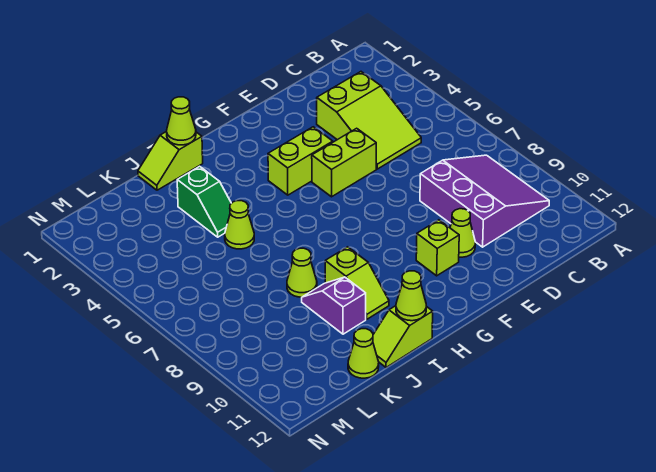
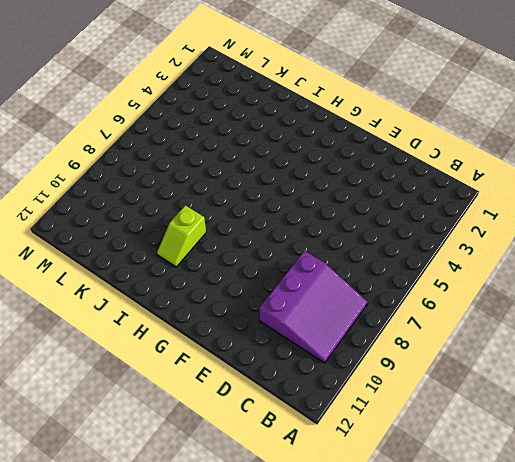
none -> lime 2x3 slope [317,72,421,169]
none -> lime 1x2 brick [312,128,376,197]
none -> lime 1x1 cone [450,209,475,257]

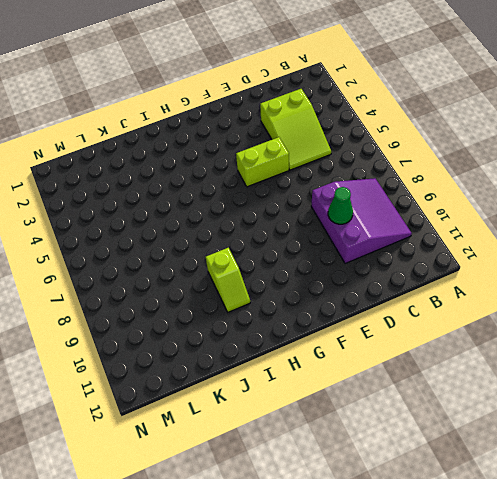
green 1x1 cone [328,187,353,224] -> none
none -> lime 1x1 cone [450,209,475,257]
none -> lime 1x2 brick [268,127,333,195]
none -> lime 1x1 brick [416,220,459,276]

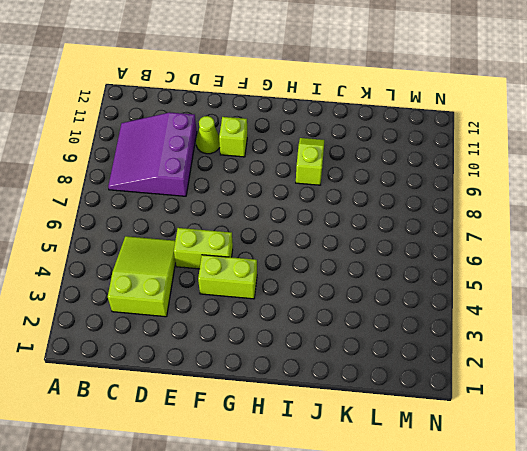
none -> lime 1x2 slope [138,131,203,190]
none -> lime 1x2 slope [373,306,433,367]
none -> green 1x2 slope [177,166,231,237]

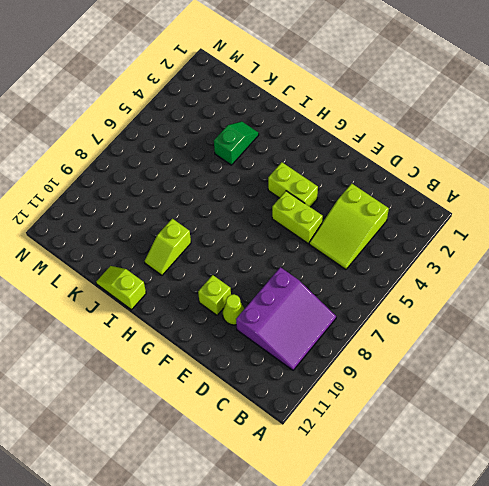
green 1x2 slope [214,121,259,165] -> green 1x2 slope turned to [177,166,231,237]
none -> lime 1x2 slope [138,131,203,190]
none -> lime 1x1 cone [225,201,254,249]
none -> lime 1x1 cone [287,248,317,297]

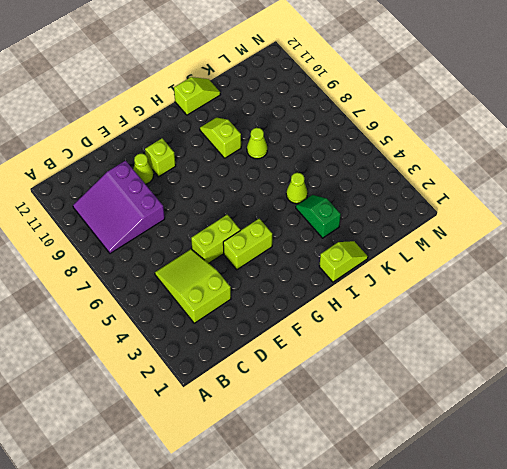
none -> purple 1x2 slope [302,277,366,334]
none -> lime 1x1 cone [348,329,379,378]
none -> lime 1x1 cone [167,97,196,145]

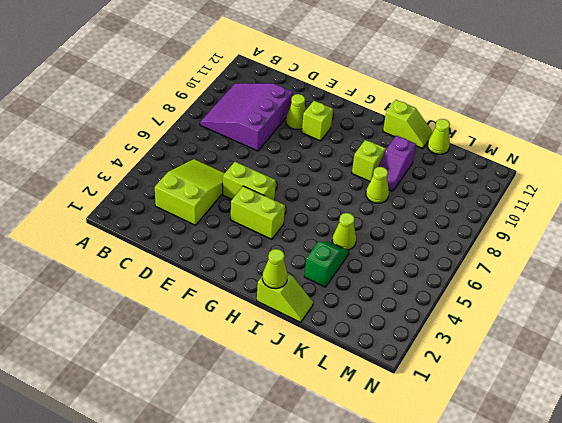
none -> lime 1x1 cone [396,271,426,321]

